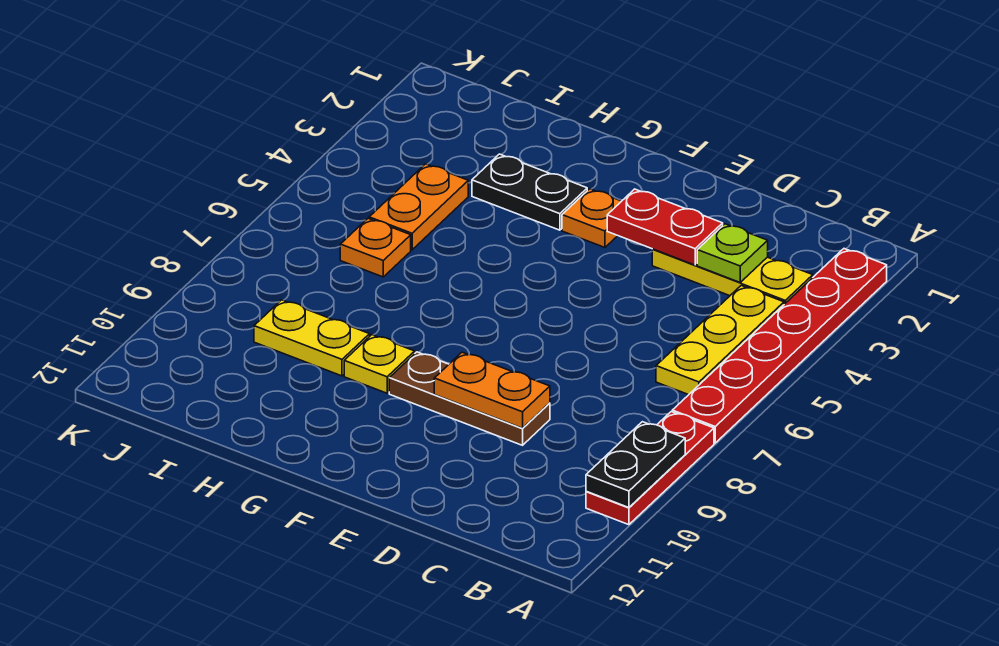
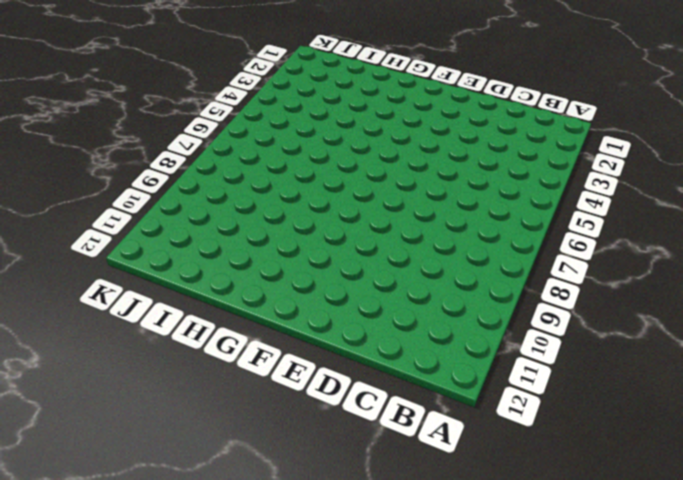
none -> red 1x6 plate [672,249,887,443]
none -> red 1x3 plate [586,412,714,525]
none -> yellow 1x3 plate [652,249,813,304]

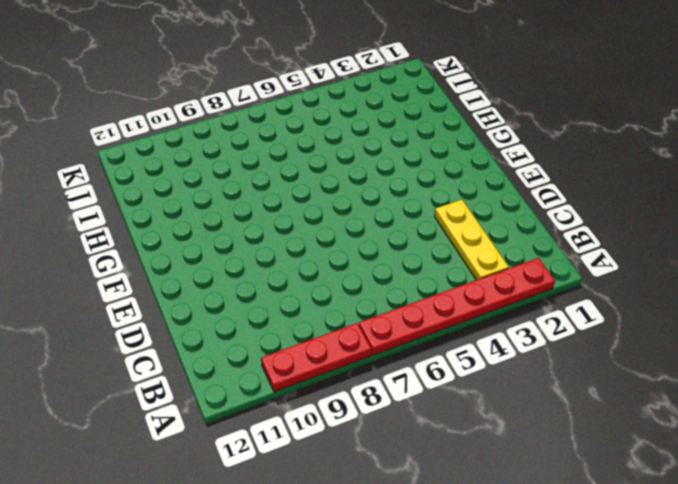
none -> yellow 1x3 plate [656,286,784,395]
none -> brown 1x3 plate [389,352,550,445]
none -> orange 1x1 plate [562,189,621,247]

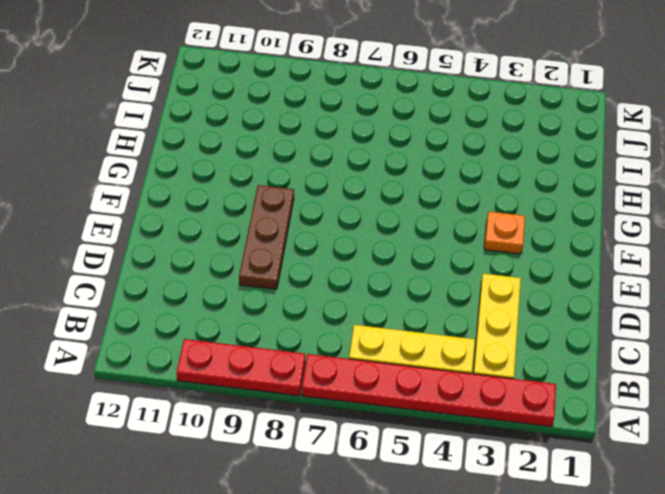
none -> black 1x2 plate [472,154,587,230]
none -> yellow 1x1 plate [344,335,415,393]
none -> yellow 1x2 plate [254,300,370,376]

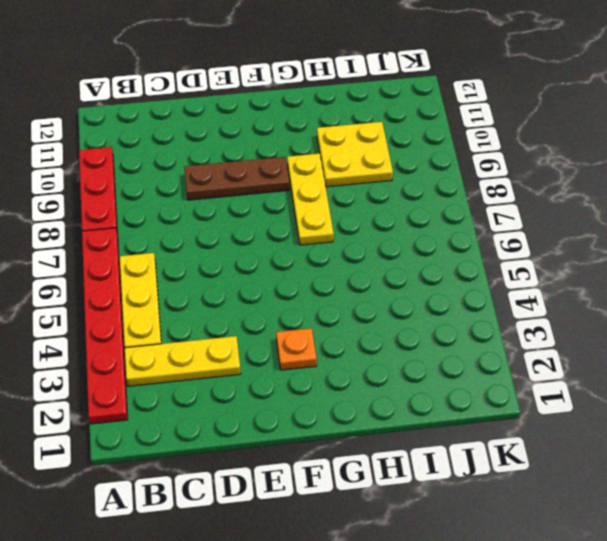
yellow 1x3 plate [287,154,334,245] -> yellow 1x1 plate [344,335,415,393]
yellow 2x2 plate [317,122,393,187] -> yellow 1x2 plate [254,300,370,376]
none -> black 1x2 plate [472,154,587,230]
none -> orange 1x2 plate [369,164,468,250]
none -> orange 1x1 plate [340,218,411,277]

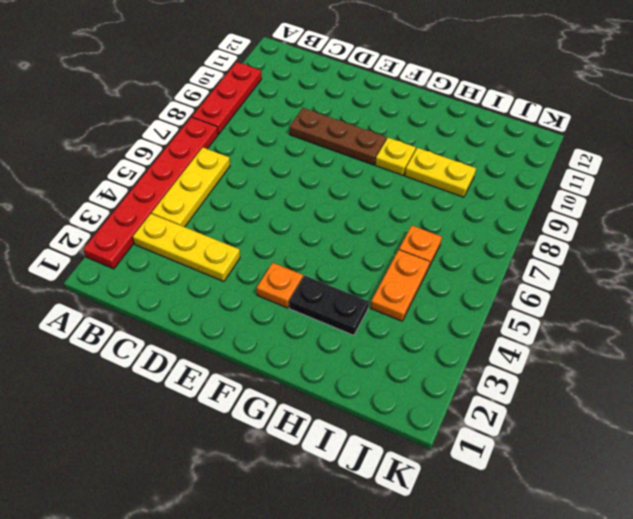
none -> black 1x2 plate [586,422,685,508]
none -> lime 1x1 plate [697,224,768,282]
none -> red 1x2 plate [607,189,723,265]

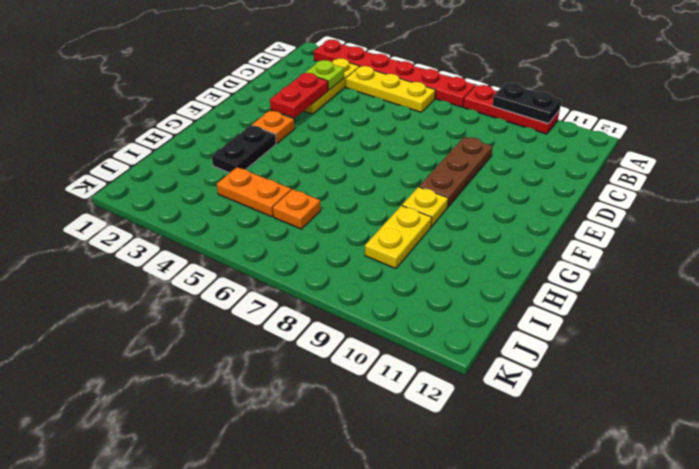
none -> orange 1x2 plate [434,352,550,428]

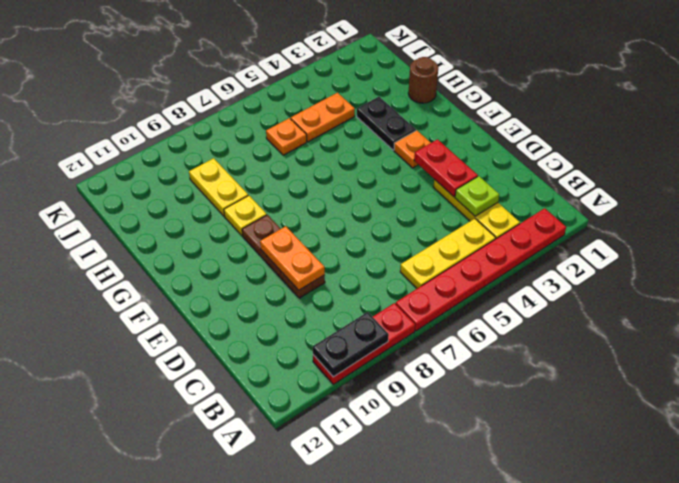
brown 1x1 round brick [408,57,438,103] -> none

